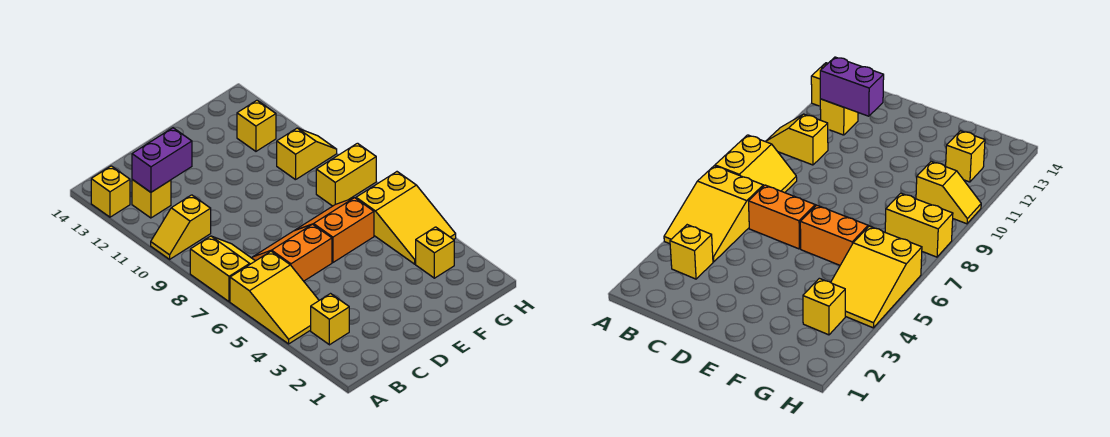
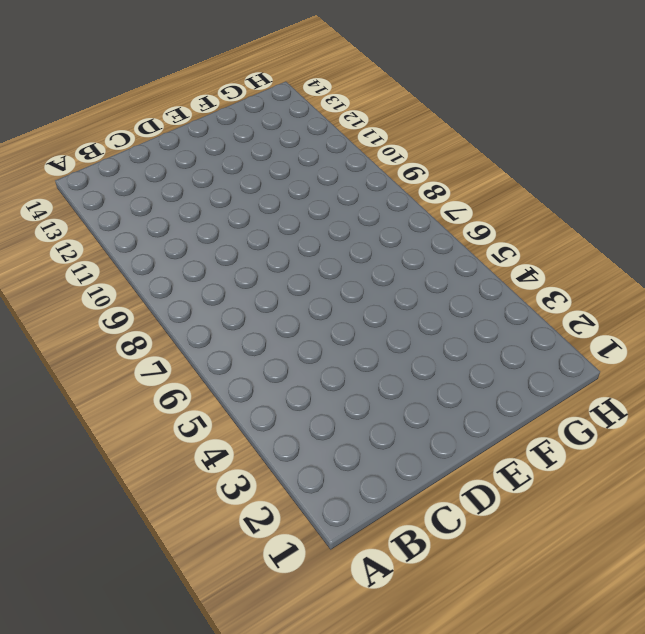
none -> yellow 2x3 slope [230,251,319,344]
none -> yellow 2x2 slope [190,236,255,302]
none -> yellow 1x2 slope [151,195,211,259]

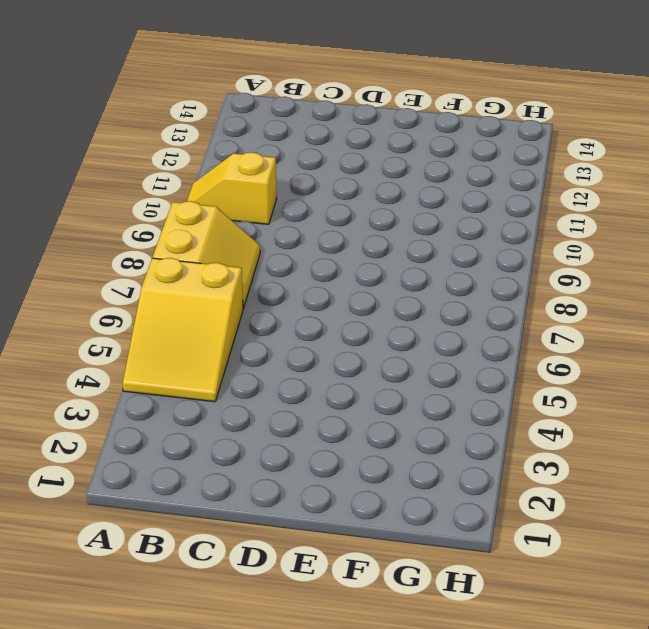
none -> yellow 1x1 brick [91,166,130,217]
none -> yellow 1x1 brick [311,294,349,345]
none -> yellow 1x1 brick [132,180,171,218]

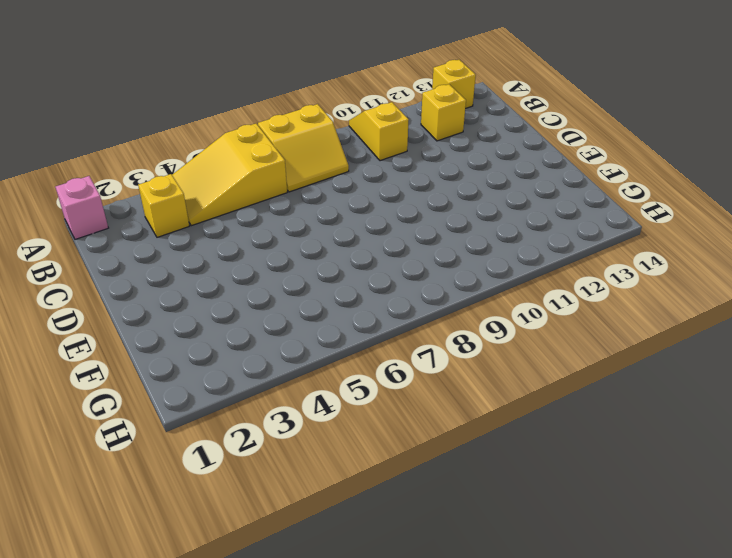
pink 1x1 brick [55,176,108,239] -> none
none -> orange 2x2 slope [252,224,332,281]
none -> orange 2x2 slope [296,198,374,262]
none -> yellow 1x1 brick [416,227,454,278]

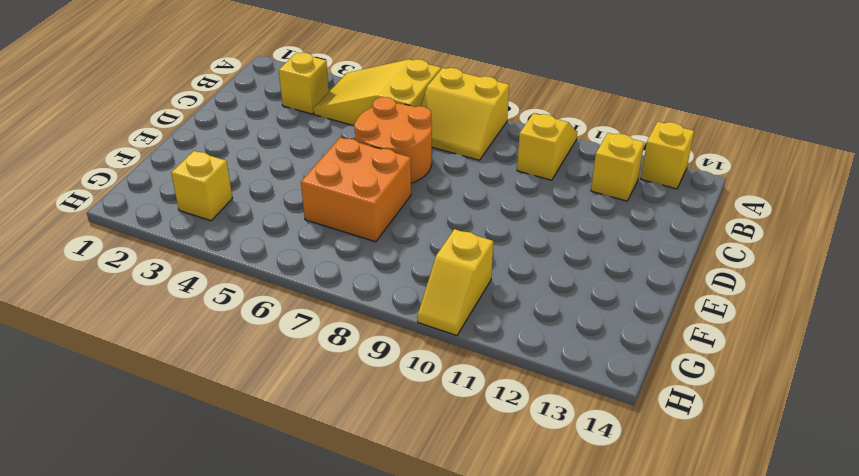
orange 2x2 round brick [354,97,432,183] -> orange 2x2 slope [252,224,332,281]
orange 2x2 brick [301,138,411,242] -> orange 2x2 slope [296,198,374,262]
none -> yellow 2x3 slope [356,172,456,264]
none -> yellow 1x2 brick [316,143,376,206]
none -> yellow 1x1 brick [237,100,276,151]

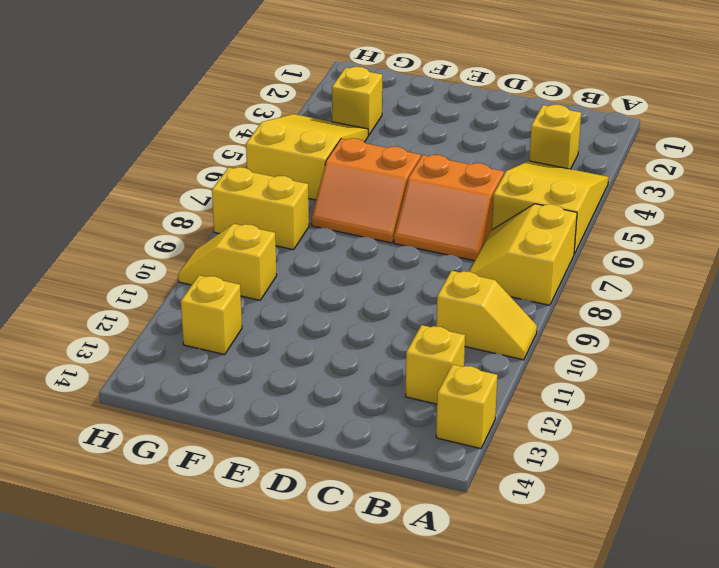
none -> purple 1x2 brick [132,128,192,192]

